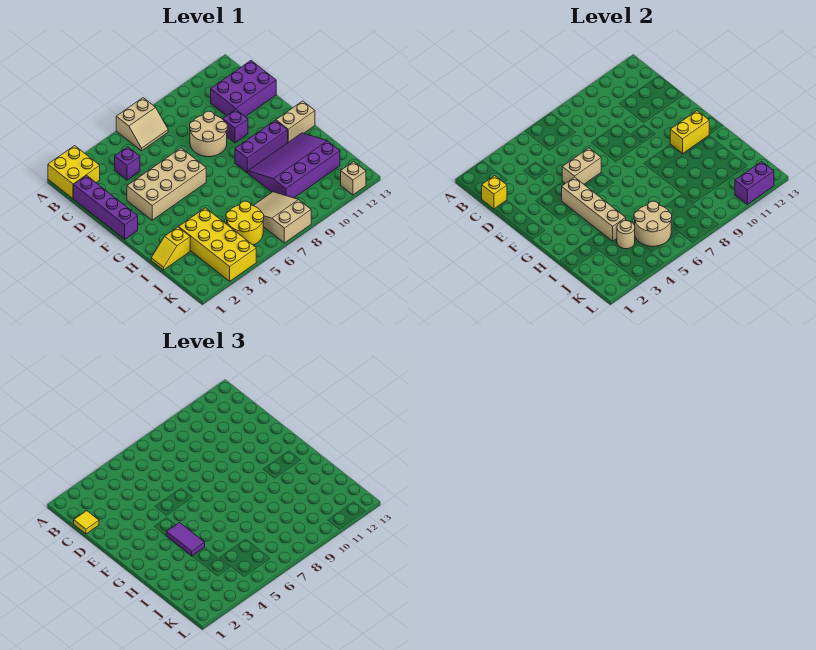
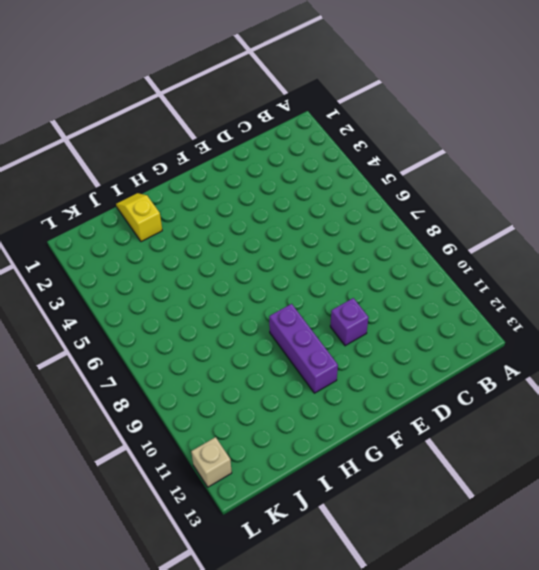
none -> yellow 2x2 brick [48,146,100,199]
none -> tan 2x2 slope [116,98,168,151]
none -> purple 1x4 brick [74,176,138,240]

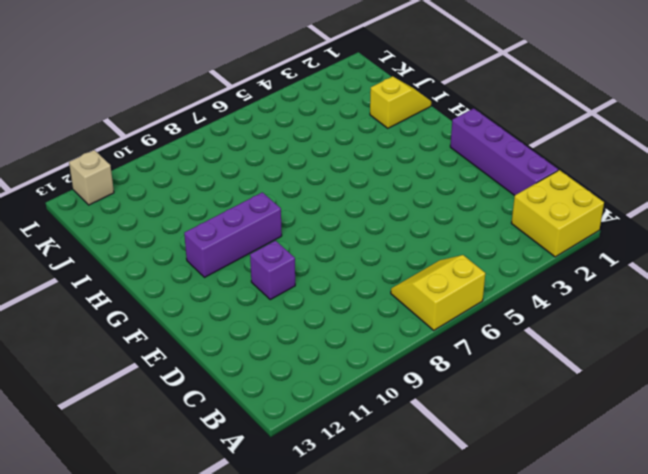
yellow 2x2 slope [391,255,485,330] -> tan 2x2 slope [116,98,168,151]
none -> purple 1x1 brick [115,147,140,180]
none -> purple 2x3 brick [211,61,276,117]
none -> tan 2x2 round brick [190,111,227,157]

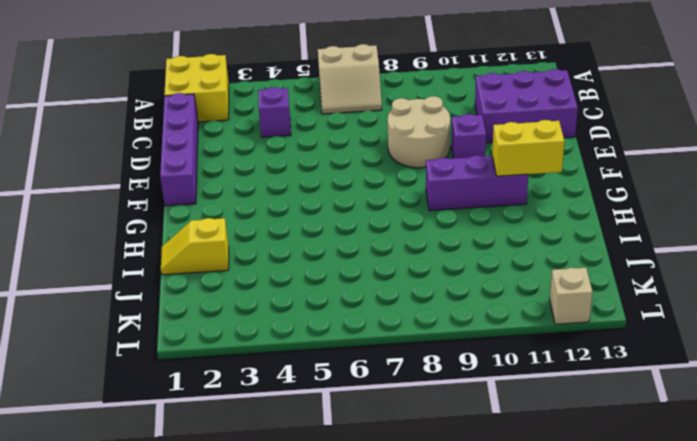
none -> tan 2x4 brick [127,148,206,220]
none -> tan 1x2 brick [276,101,315,142]
none -> purple 3x4 slope [248,133,340,198]

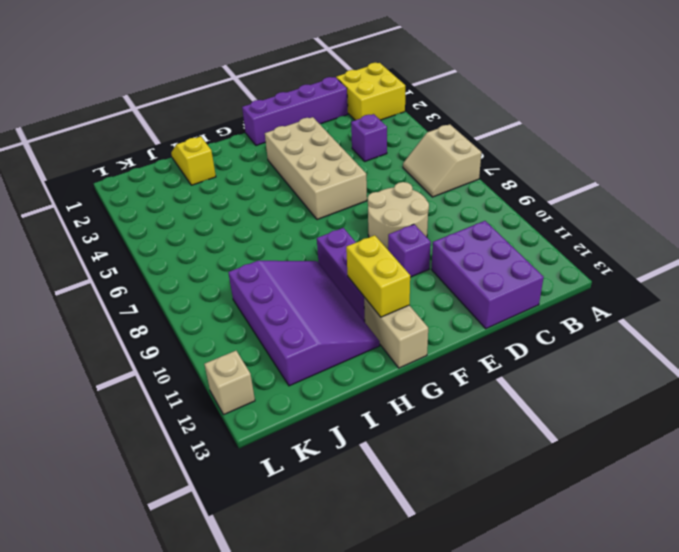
none -> yellow 2x4 brick [179,208,256,281]
none -> yellow 2x2 round brick [226,201,264,245]
none -> tan 2x3 slope [253,192,311,243]

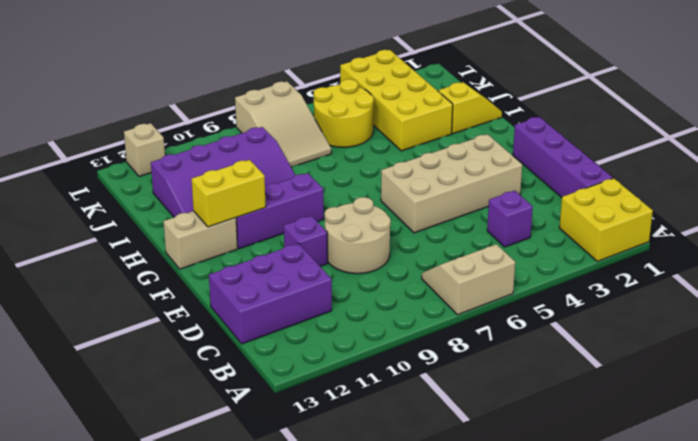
none -> yellow 1x1 brick [482,176,507,209]
none -> tan 1x2 brick [562,148,601,184]
none -> tan 1x4 brick [562,177,626,241]

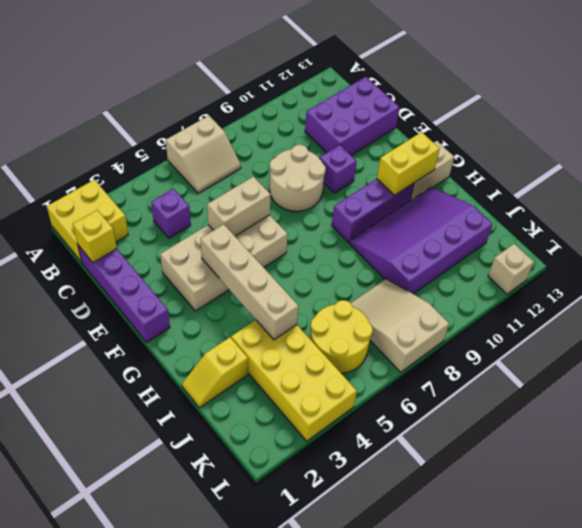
none -> tan 1x1 round brick [617,221,635,249]
none -> tan 2x2 round brick [634,201,672,246]
none -> purple 1x2 brick [735,162,774,205]

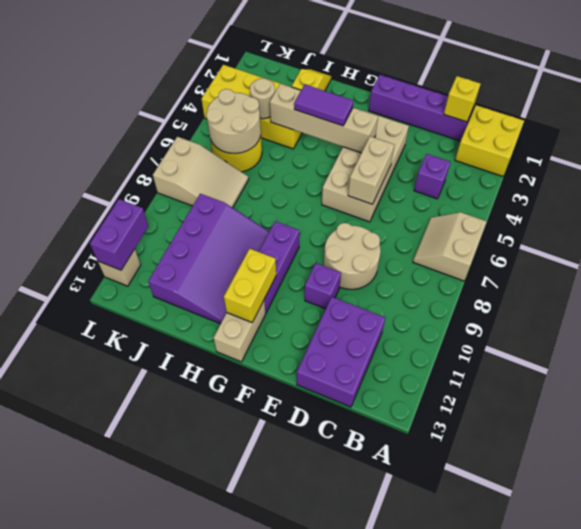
none -> yellow 1x1 tile [74,511,99,534]

